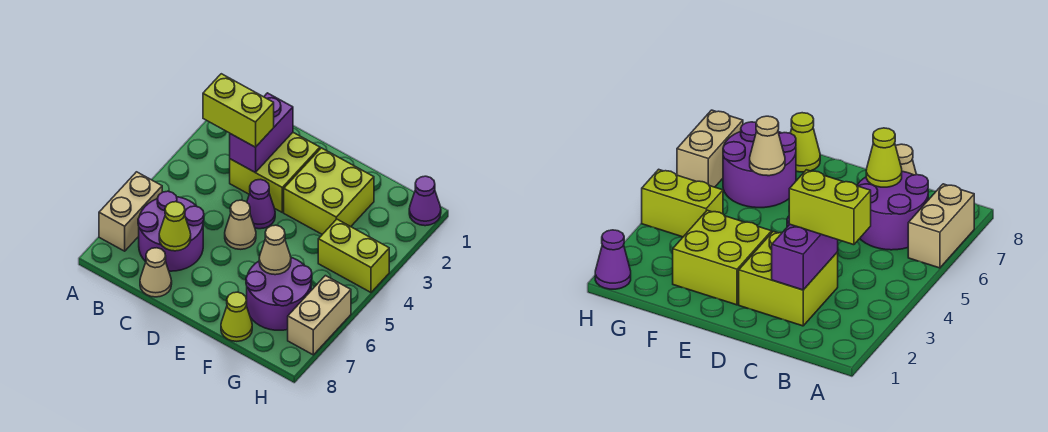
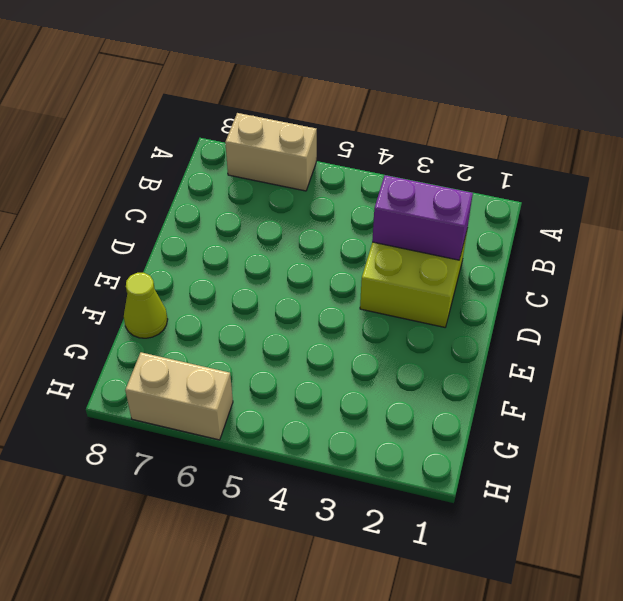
none -> purple 2x2 round brick [138,191,204,271]
none -> tan 1x1 cone [140,248,172,297]
none -> purple 1x1 cone [247,179,275,229]

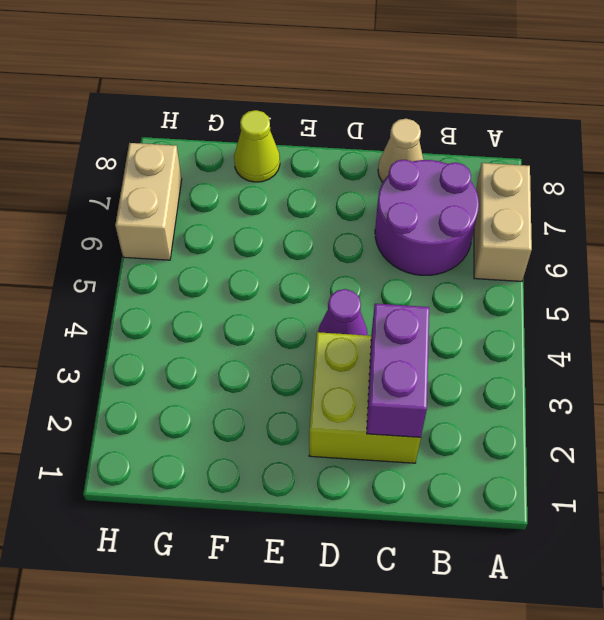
none -> tan 1x1 cone [225,200,256,249]
none -> lime 2x2 brick [284,148,374,234]
none -> purple 2x2 round brick [246,258,312,330]

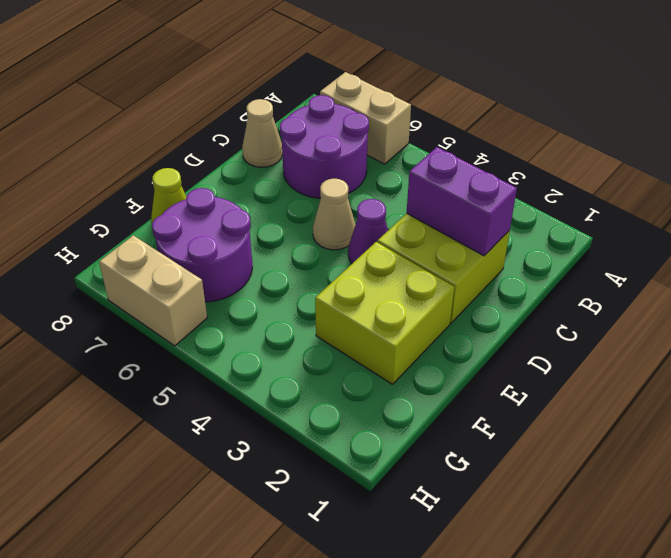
none -> lime 1x2 brick [318,219,389,292]
none -> purple 1x1 cone [409,176,441,226]
none -> lime 1x1 cone [159,202,191,251]

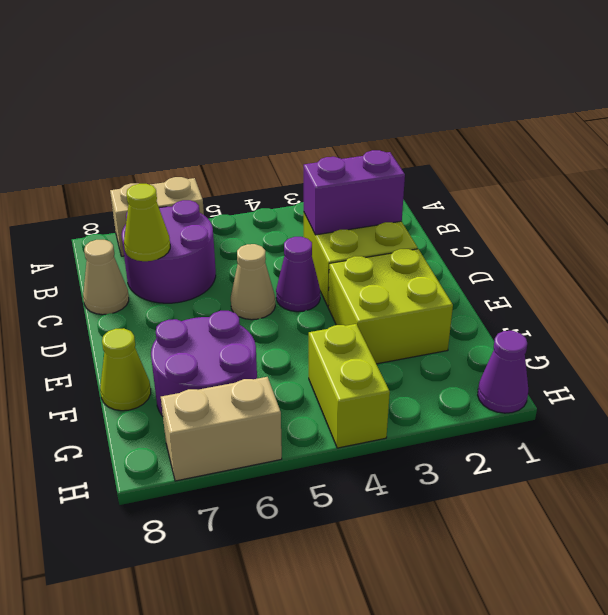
none -> tan 1x1 cone [259,225,291,275]
none -> lime 1x2 brick [203,74,274,147]

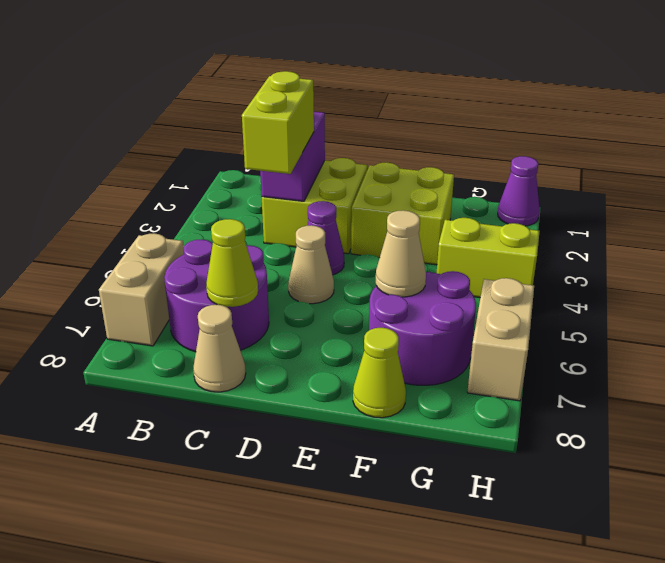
lime 1x2 brick [242,71,314,174] -> lime 1x2 brick turned to [203,74,274,147]

